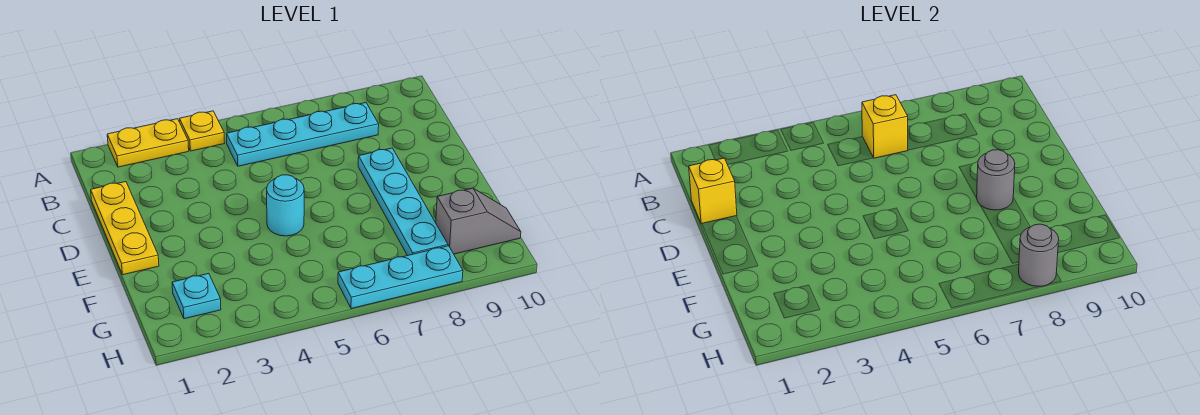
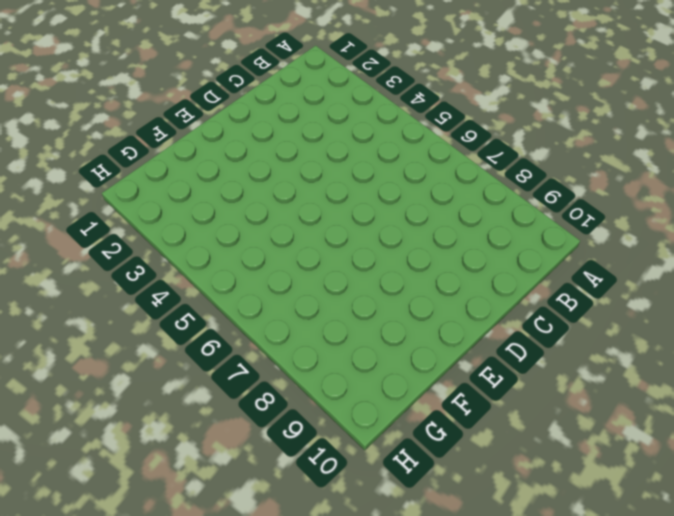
none -> yellow 1x2 plate [107,119,189,167]
none -> yellow 1x1 plate [180,111,224,151]
none -> cyan 1x4 plate [227,103,379,166]

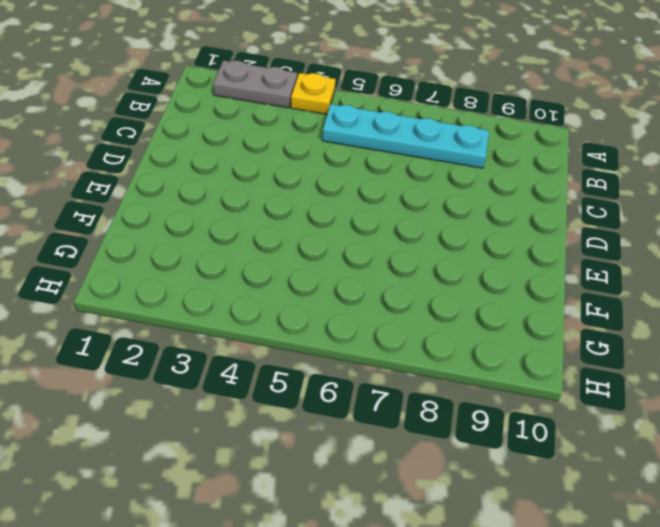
grey 1x2 plate [213,61,297,108] -> yellow 1x2 plate [107,119,189,167]
none -> yellow 1x3 plate [91,182,159,275]
none -> cyan 1x4 plate [358,148,448,255]
none -> cyan 1x1 round brick [267,175,304,236]

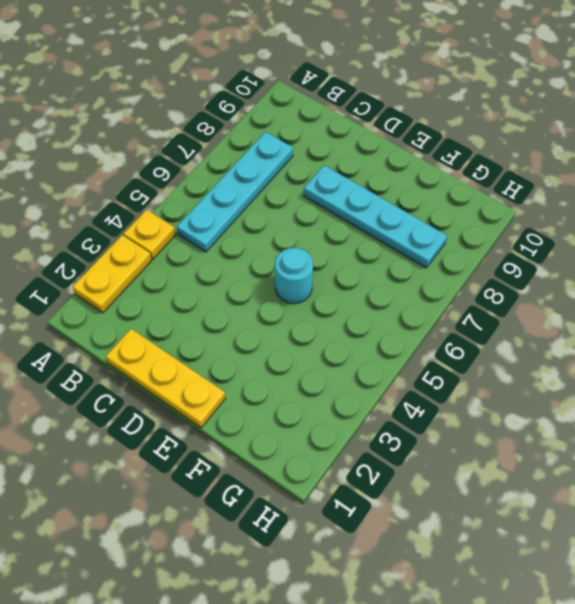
none -> cyan 1x1 plate [172,273,221,319]
none -> grey 1x2 slope [436,188,521,254]
none -> cyan 1x3 plate [338,246,463,309]

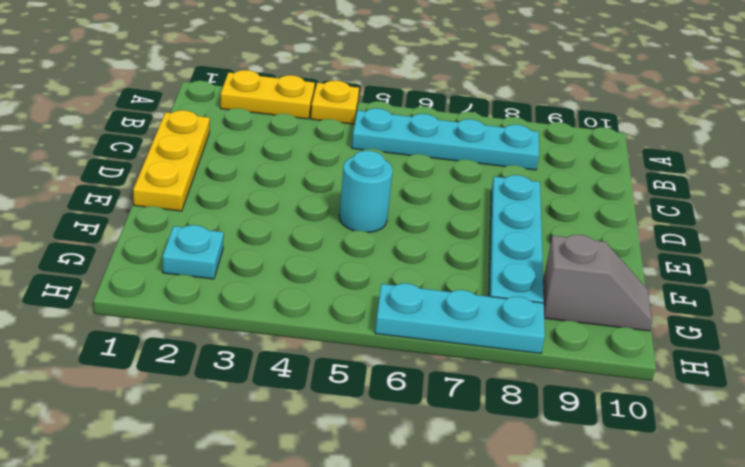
none -> yellow 1x1 brick [862,95,908,158]
none -> yellow 1x1 brick [689,158,737,224]
none -> grey 1x1 round brick [977,150,1015,210]

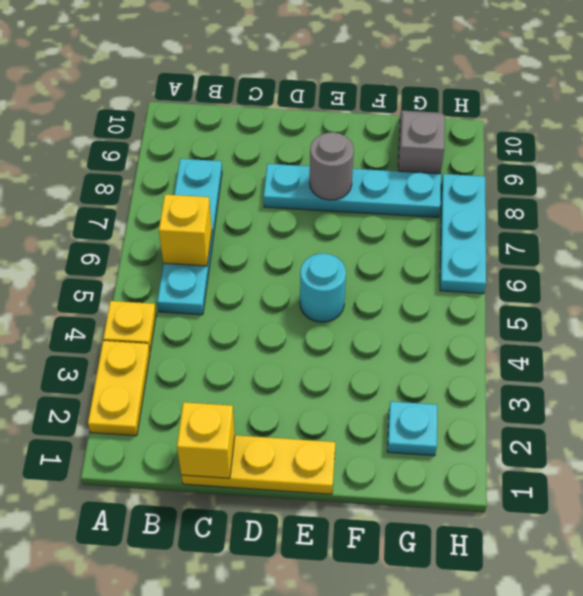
none -> grey 1x1 round brick [1019,224,1059,286]

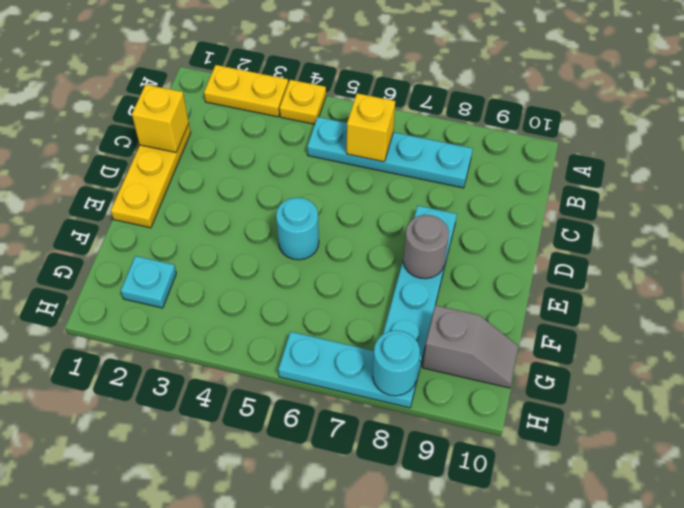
cyan 1x1 round brick [373,330,420,396] -> grey 1x1 round brick [1019,224,1059,286]

